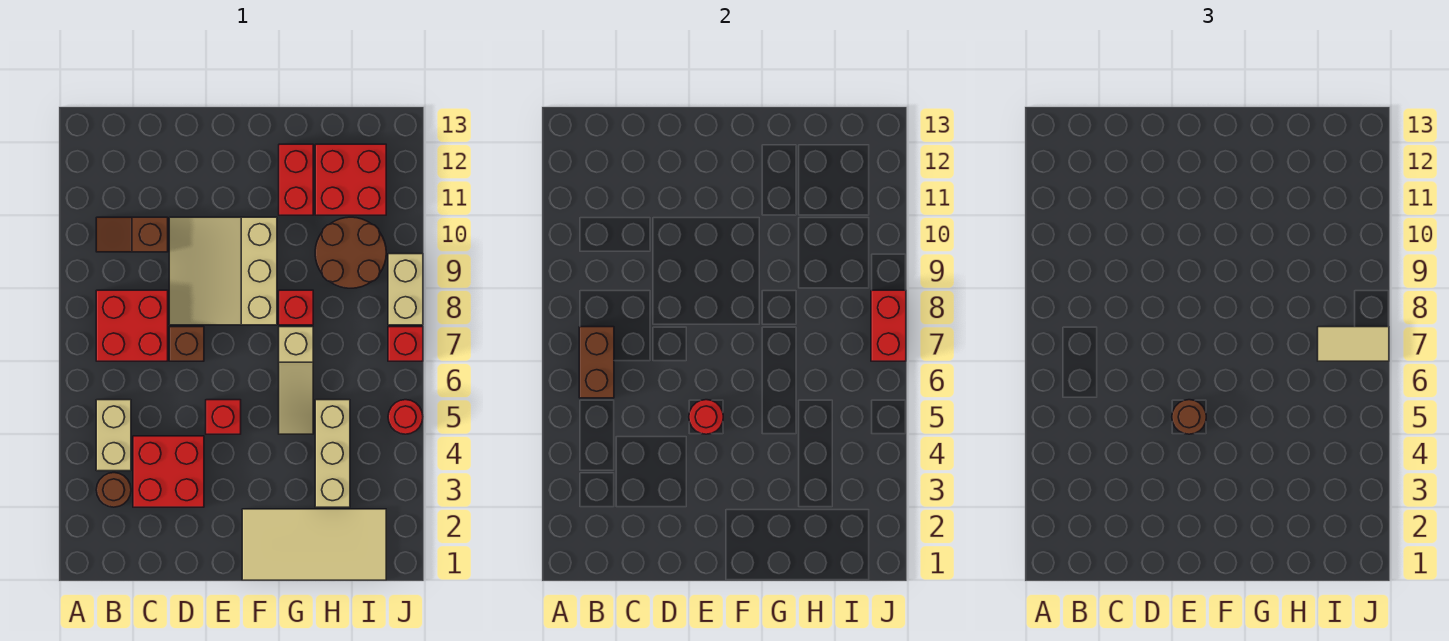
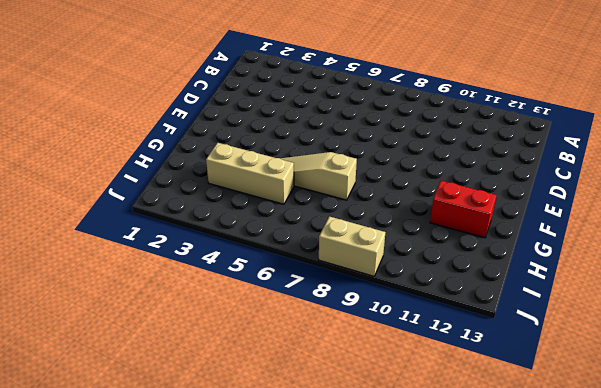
none -> brown 1x1 round brick [96,473,131,507]
none -> tan 1x2 brick [96,400,131,471]
none -> red 2x2 brick [96,290,168,361]

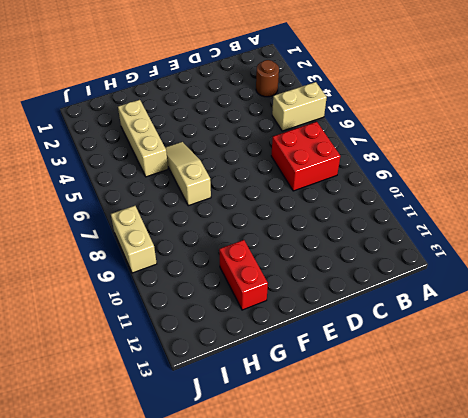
tan 1x2 brick [272,82,327,131] -> tan 1x2 brick turned to [96,400,131,471]
none -> brown 1x2 slope [96,217,168,252]
none -> red 2x2 brick [133,436,204,507]
none -> brown 1x1 brick [169,327,204,361]

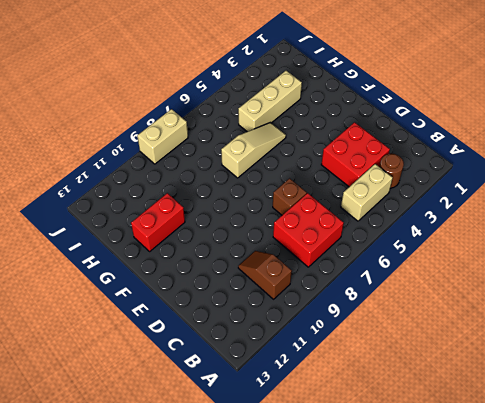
brown 1x2 slope [238,251,292,299] -> brown 1x2 slope turned to [96,217,168,252]
none -> tan 3x3 slope [169,217,277,325]
none -> red 1x1 brick [206,400,241,434]
none -> tan 2x4 tile [242,509,386,580]

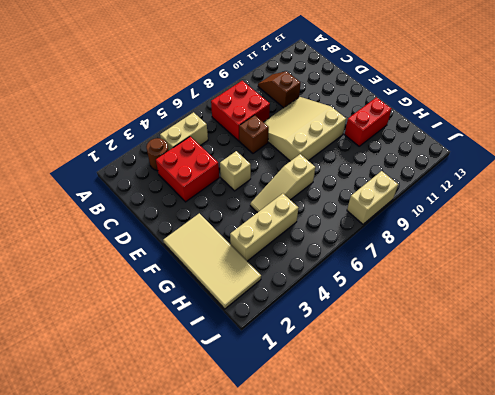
tan 1x1 brick [220,151,251,191] -> red 1x1 brick [206,400,241,434]
none -> red 1x1 brick [279,290,313,325]
none -> brown 2x2 round brick [315,217,386,288]
none -> red 2x2 brick [315,144,386,215]

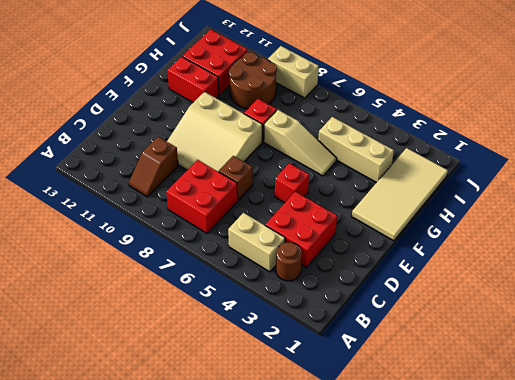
none -> red 1x1 round brick [388,400,423,434]
none -> red 1x1 brick [388,327,423,361]
none -> brown 1x2 brick [579,327,614,398]

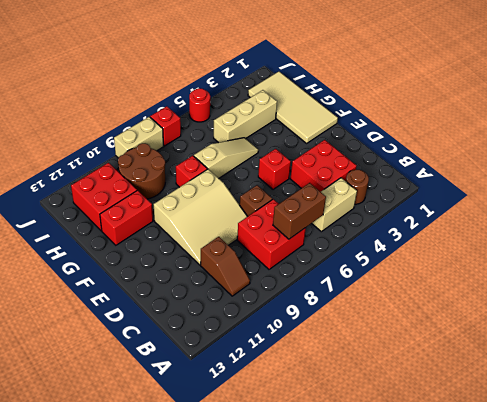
none -> red 1x1 round brick [689,400,723,434]
none -> red 1x2 brick [871,290,906,361]
none -> brown 1x1 round brick [1172,400,1206,434]

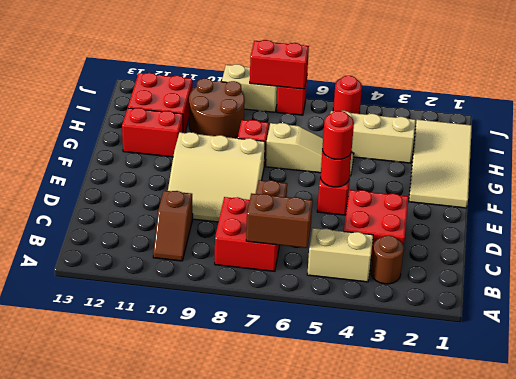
red 1x1 round brick [322,111,354,159] -> brown 1x1 round brick [1172,400,1206,434]
none -> tan 1x2 tile [1318,327,1389,361]

